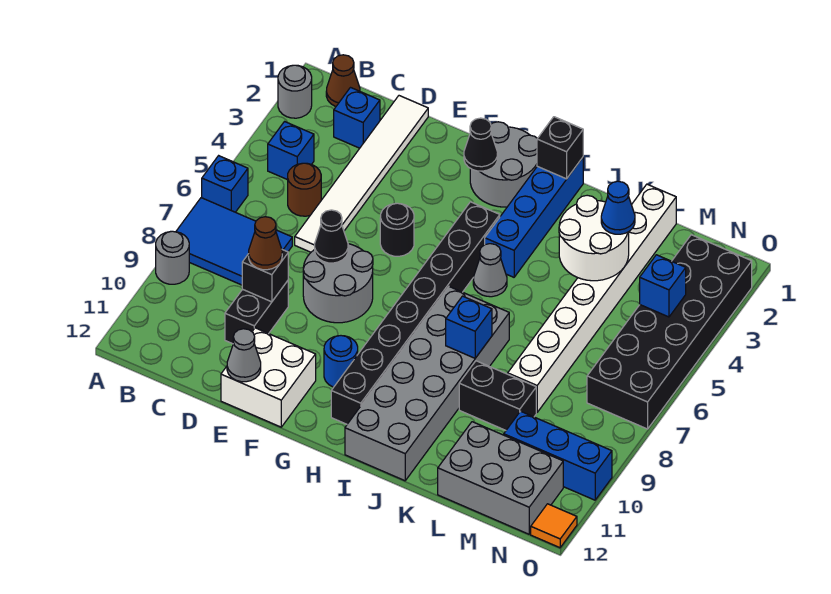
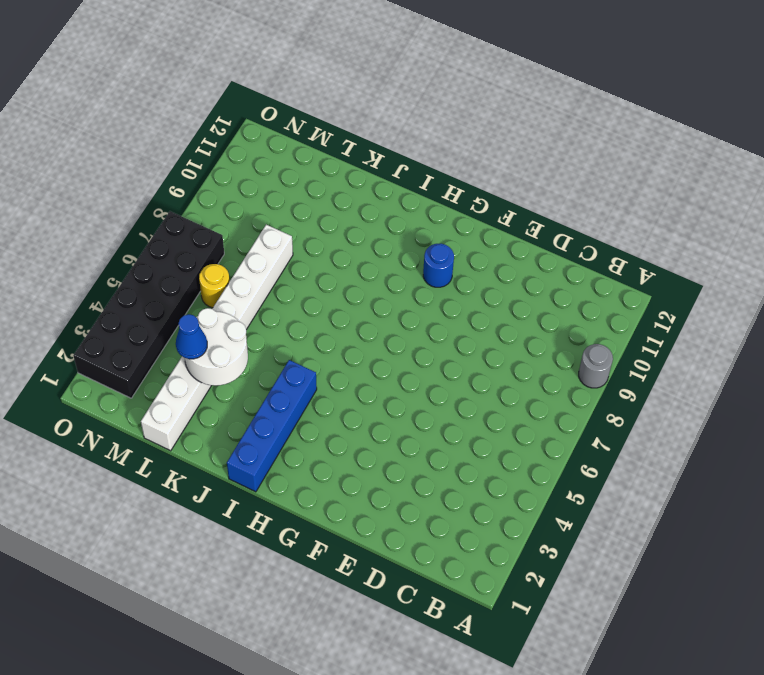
yellow 1x1 round brick [199,264,230,308] -> none
none -> grey 1x1 round brick [278,65,312,118]
none -> blue 1x1 brick [202,156,248,212]
none -> blue 2x3 tile [176,198,292,285]
none -> brown 1x1 cone [326,55,360,106]

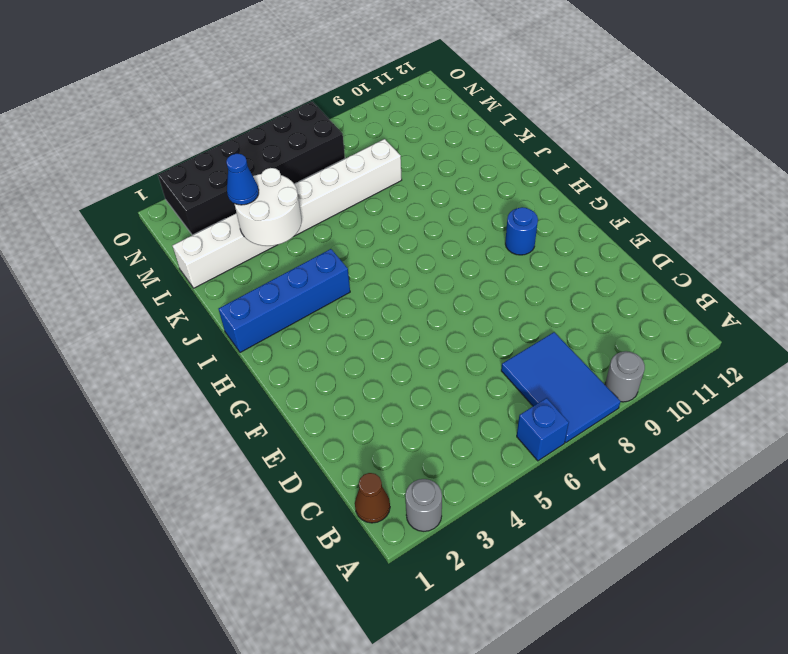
none -> blue 1x1 brick [268,122,314,180]
none -> blue 1x1 brick [334,88,380,148]
none -> brown 1x1 round brick [288,163,321,216]
none -> white 1x6 tile [295,96,428,252]

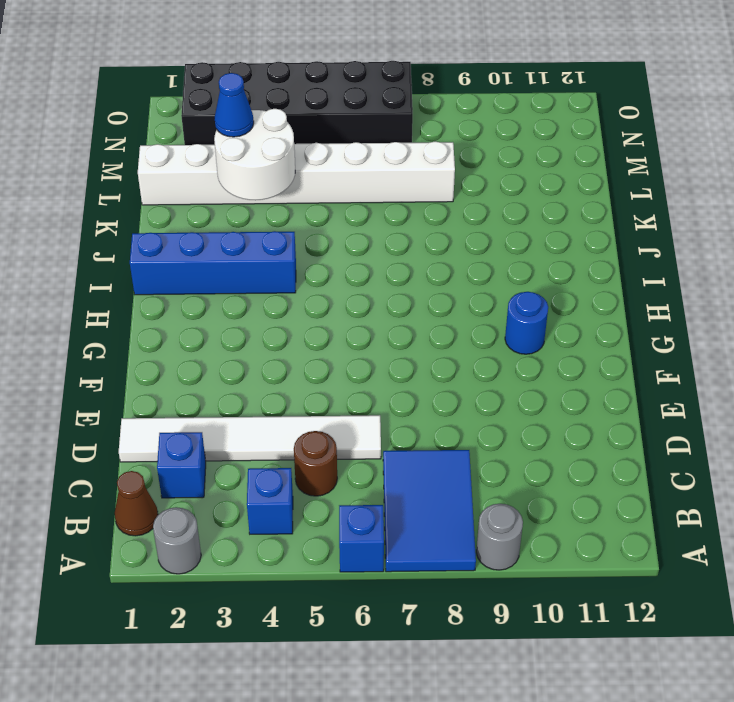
none -> black 1x2 brick [225,281,288,344]
none -> grey 2x2 round brick [303,244,373,323]
none -> white 2x2 brick [221,328,316,427]
none -> black 1x1 round brick [380,203,414,256]

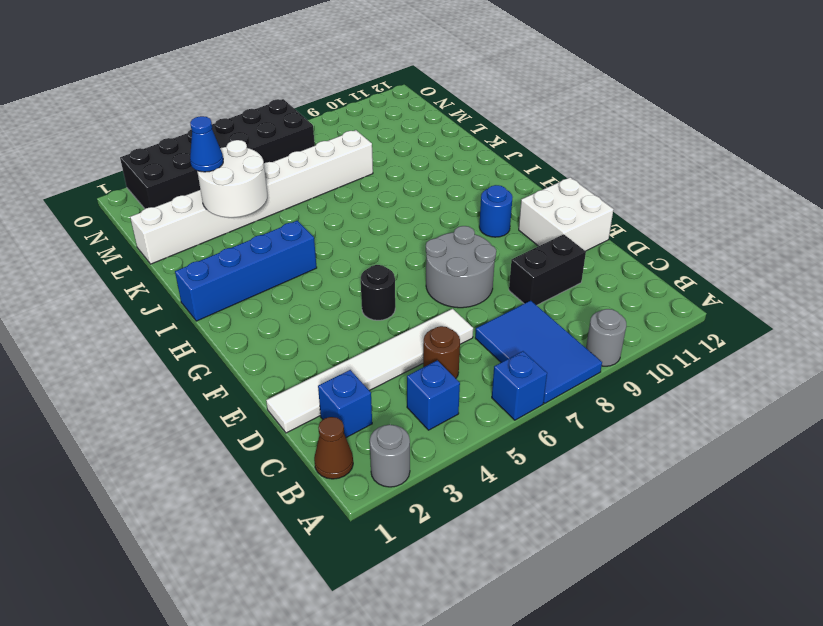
none -> grey 2x2 round brick [470,122,537,207]
none -> black 1x8 brick [331,202,500,424]
none -> grey 1x1 cone [473,244,507,297]
none -> grey 2x6 brick [345,287,509,481]

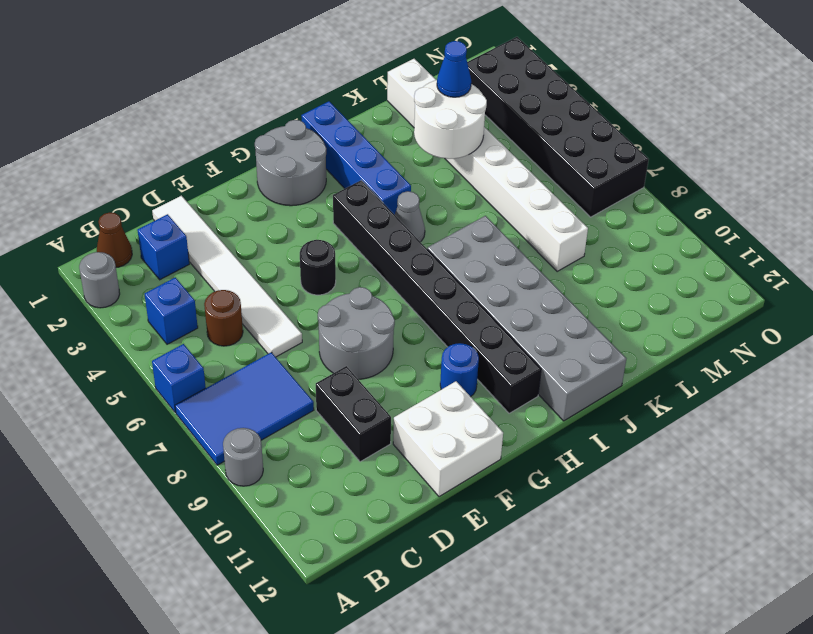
none -> black 1x2 brick [459,361,536,430]
none -> grey 2x3 brick [438,422,563,534]
none -> blue 1x3 brick [504,411,612,500]
none -> orange 1x1 tile [531,504,577,548]

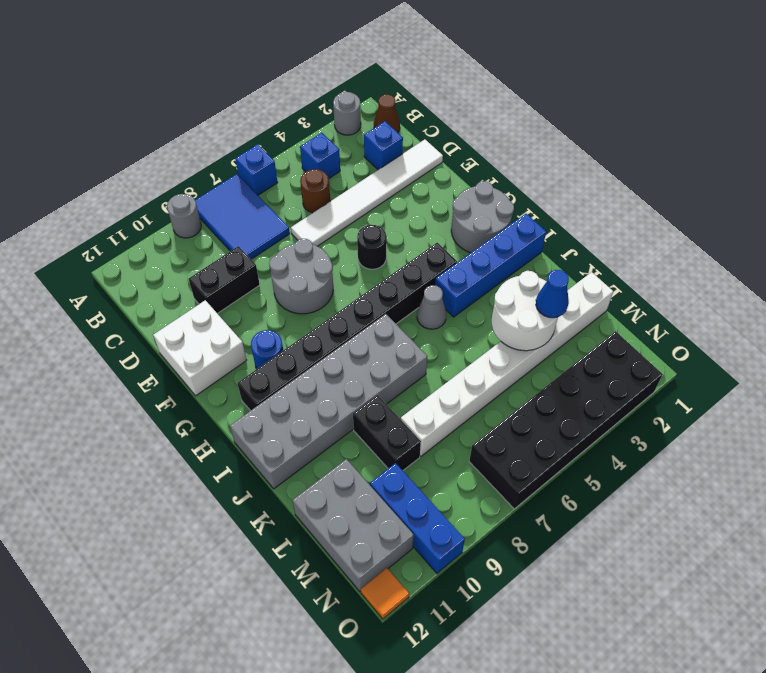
none -> black 1x1 brick [242,250,288,302]
none -> black 1x1 cone [315,210,348,263]
none -> grey 1x1 cone [227,329,261,382]
none -> black 1x1 cone [464,118,498,171]

